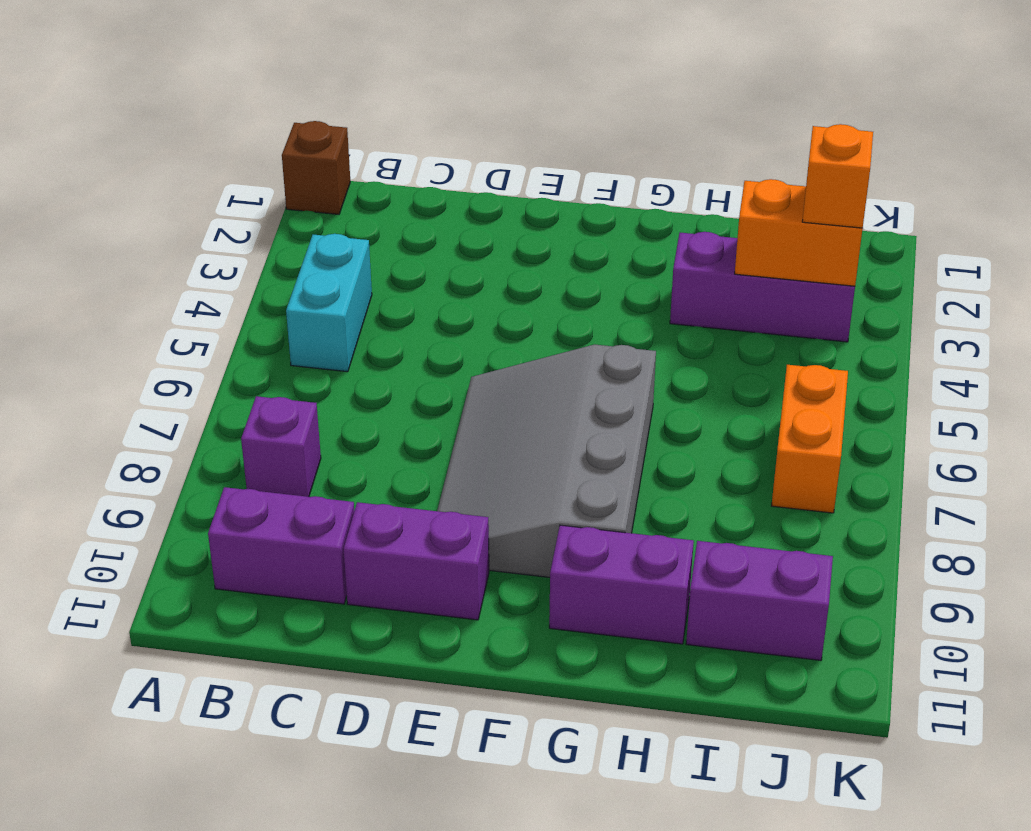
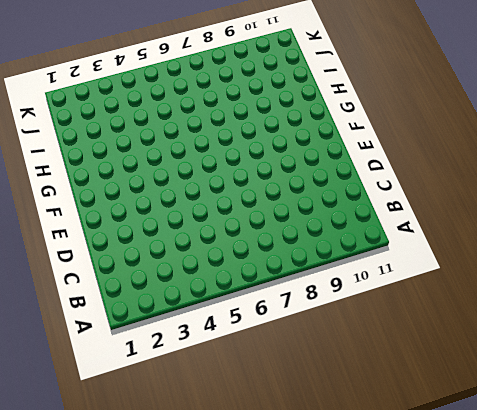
none -> brown 1x1 brick [282,121,350,214]
none -> cyan 1x2 brick [286,234,372,372]
none -> purple 1x1 brick [241,396,321,497]

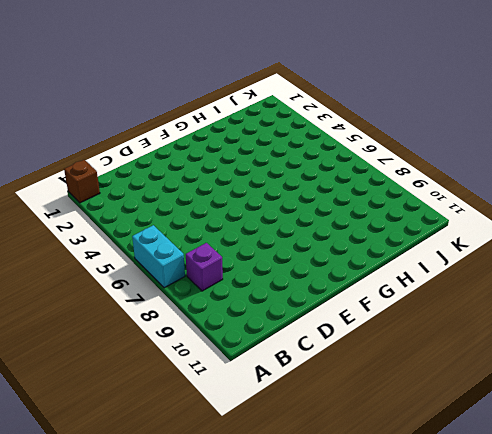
cyan 1x2 brick [132,225,185,288] -> cyan 1x2 brick moved to [286,234,372,372]
none -> purple 1x2 brick [208,487,354,604]
none -> purple 1x2 brick [344,502,489,620]
none -> grey 3x4 slope [437,344,656,577]

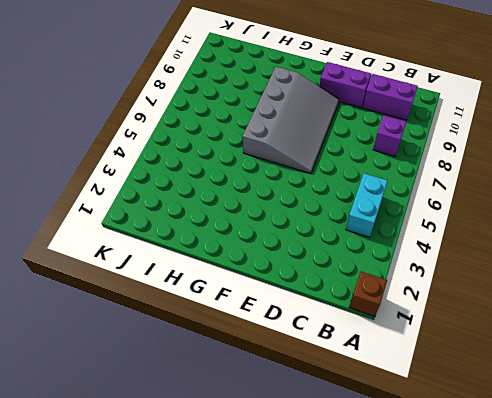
none -> purple 1x2 brick [549,525,694,644]
none -> purple 1x3 brick [670,232,855,342]
none -> purple 1x2 brick [686,541,833,660]

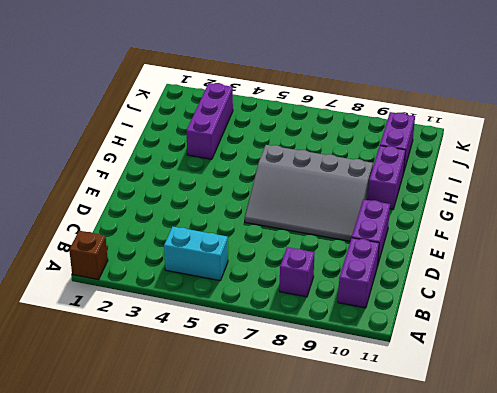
none -> orange 1x2 brick [772,365,848,513]
none -> orange 1x2 brick [735,179,863,286]
none -> orange 1x1 brick [802,124,873,228]

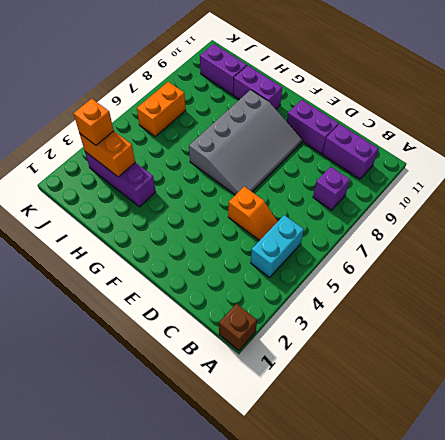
orange 1x2 slope [228,186,278,241] -> none

